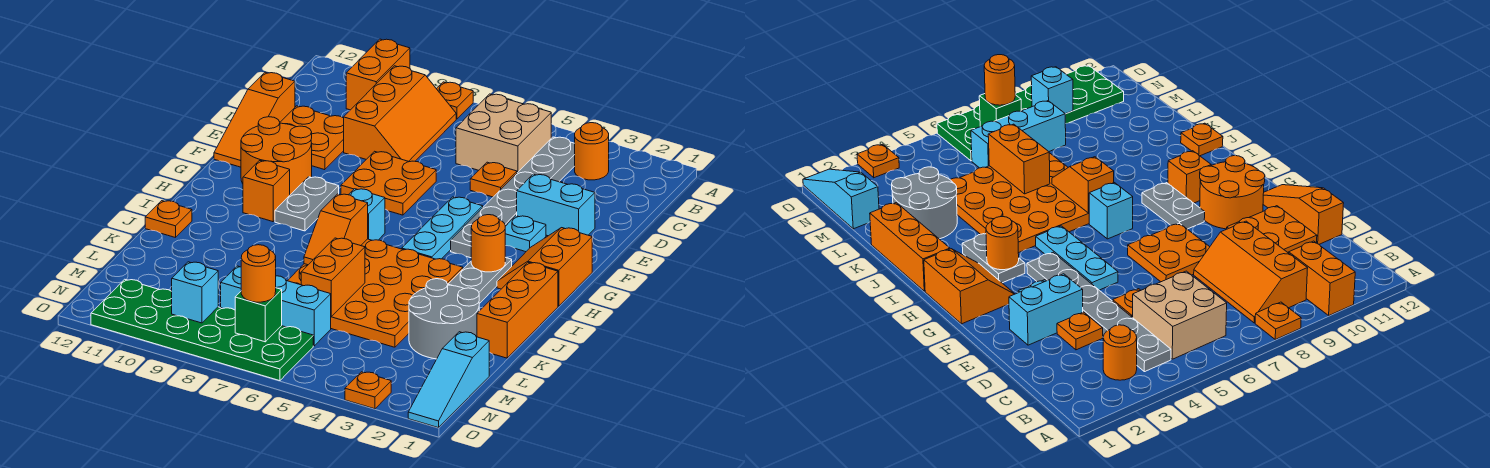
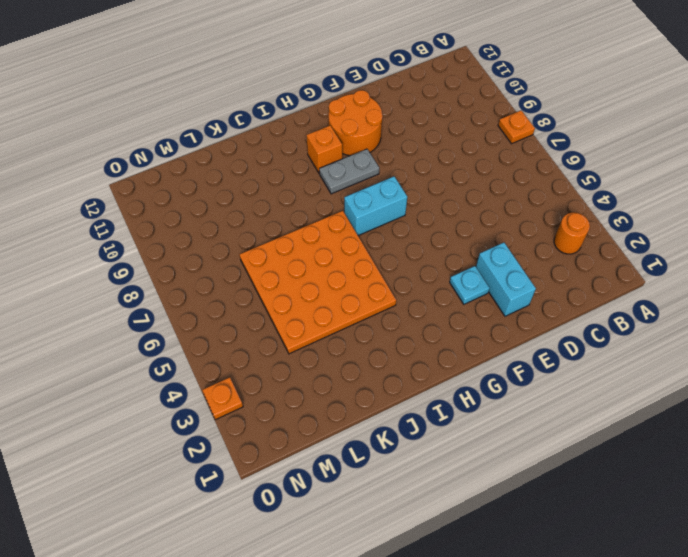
cyan 1x2 brick [344,177,407,236] -> cyan 1x1 brick [349,189,385,240]
none -> orange 1x2 brick [346,39,410,110]
none -> grey 1x6 plate [451,137,575,258]
none -> tan 2x2 brick [456,94,551,173]
none -> orange 2x3 slope [344,66,456,162]

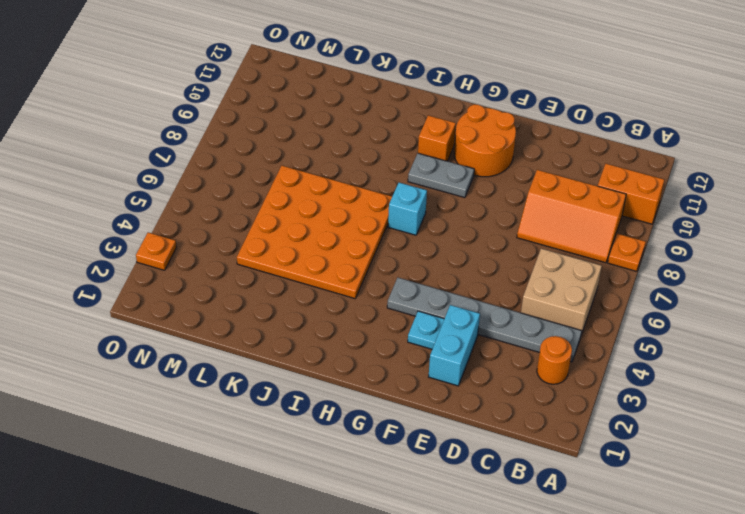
none -> orange 1x1 plate [1057,312,1103,350]
none -> orange 1x1 plate [470,162,517,197]
none -> orange 2x2 plate [280,106,344,170]
none -> orange 1x3 slope [214,72,295,167]

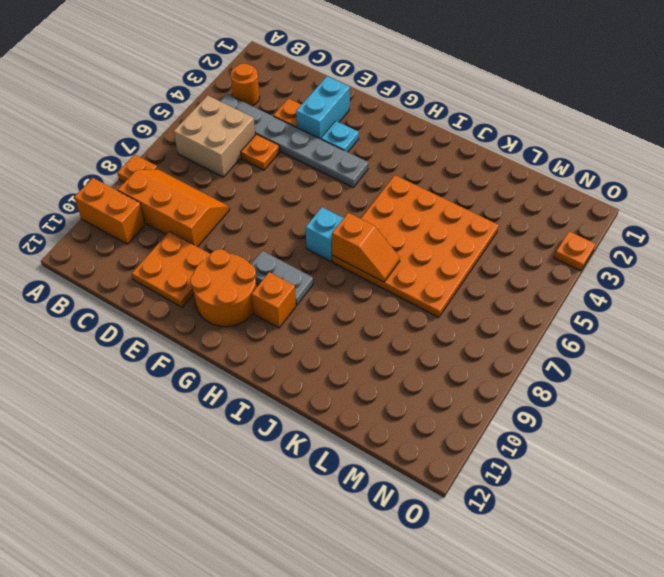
none -> orange 1x3 slope [214,72,295,167]
none -> orange 2x2 plate [341,151,436,215]
none -> cyan 1x3 plate [402,197,483,259]
none -> orange 2x2 slope [497,228,592,306]

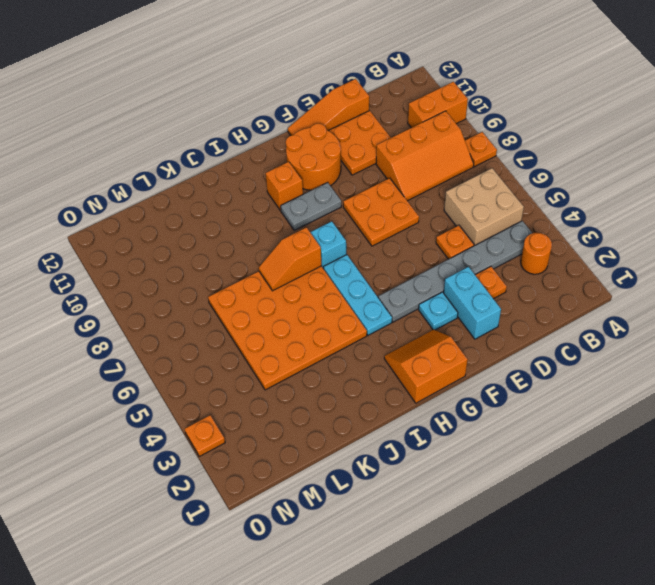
cyan 1x3 plate [323,255,392,335] -> cyan 1x3 plate turned to [402,197,483,259]
none -> grey 1x2 plate [448,257,512,304]
none -> orange 1x3 brick [477,263,558,358]
none -> orange 1x1 plate [145,201,192,238]
none -> grey 2x2 round brick [409,279,479,359]

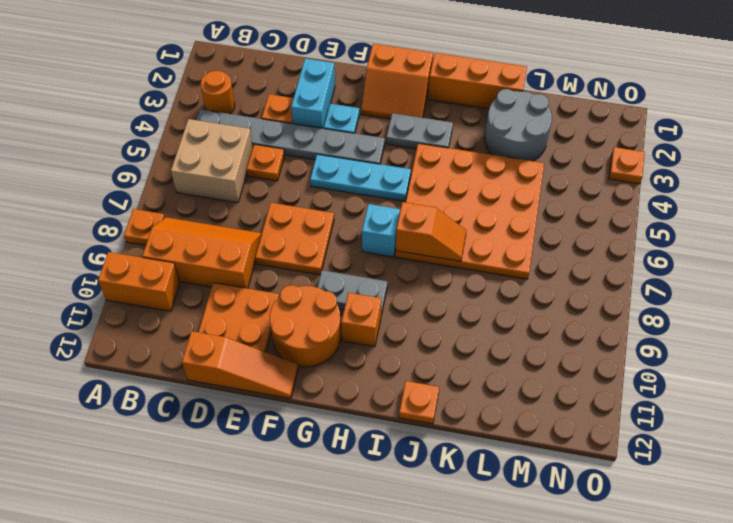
none -> cyan 1x3 slope [408,332,489,428]
none -> cyan 1x3 brick [221,266,331,346]
none -> green 2x6 plate [91,279,313,381]
none -> orange 1x1 round brick [471,215,505,272]

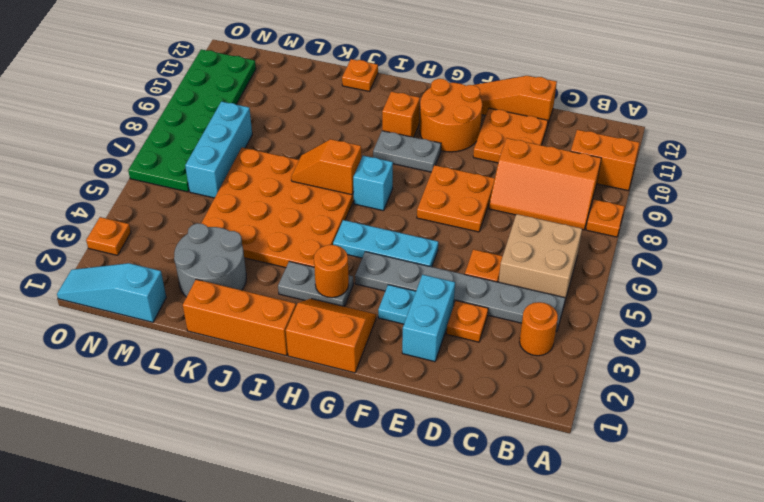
none -> orange 1x2 brick [301,238,365,316]
none -> green 1x1 brick [235,288,282,342]
none -> cyan 1x1 brick [172,262,218,323]
none -> orange 1x1 round brick [241,245,276,302]

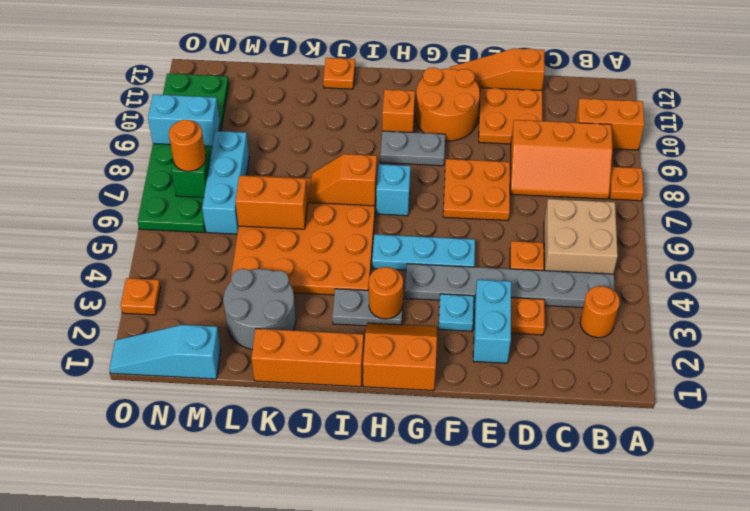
cyan 1x2 brick [148,94,220,146] -> cyan 1x1 brick [172,262,218,323]

